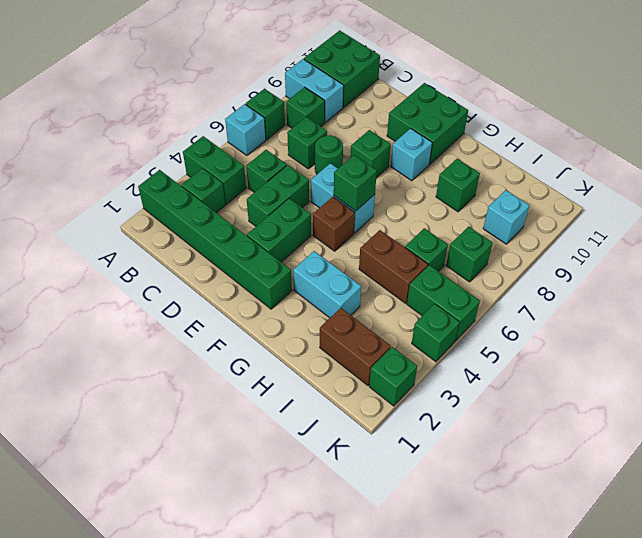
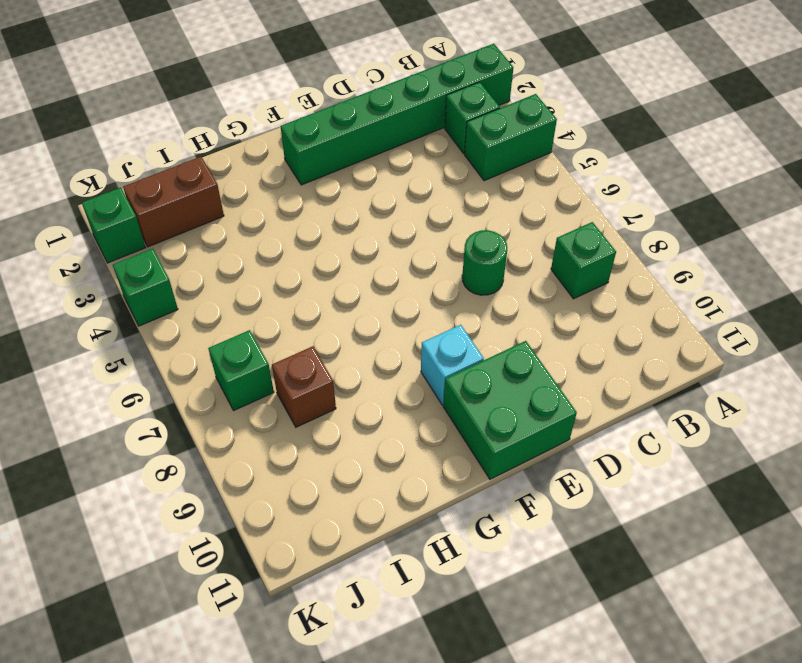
brown 1x1 brick [272,346,336,427] -> brown 1x1 brick moved to [313,197,355,251]
none -> cyan 1x1 brick [225,104,266,155]
none -> green 1x1 brick [246,89,285,139]
none -> cyan 1x2 brick [285,59,344,122]

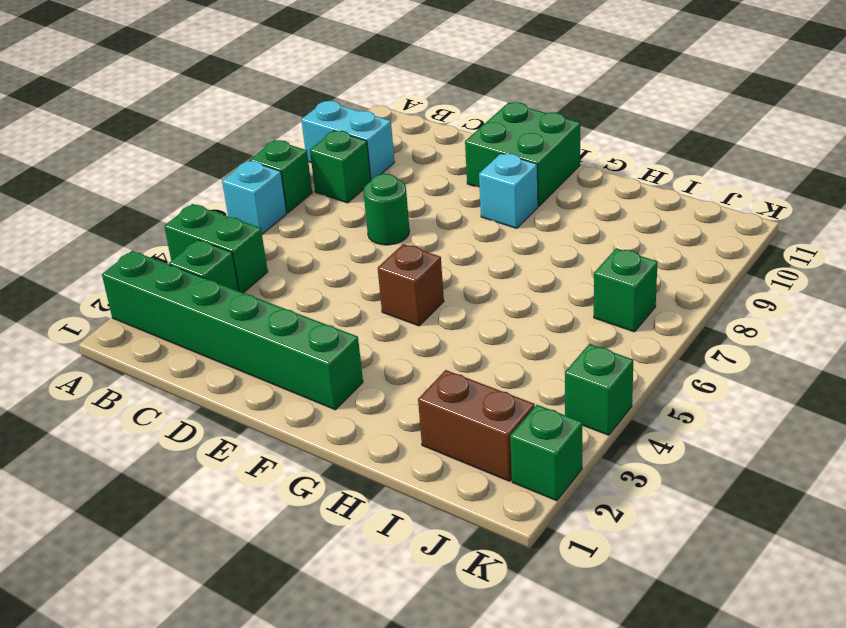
none -> green 2x2 brick [304,30,380,107]
none -> green 1x1 brick [246,150,287,192]
none -> green 1x1 brick [287,117,327,169]

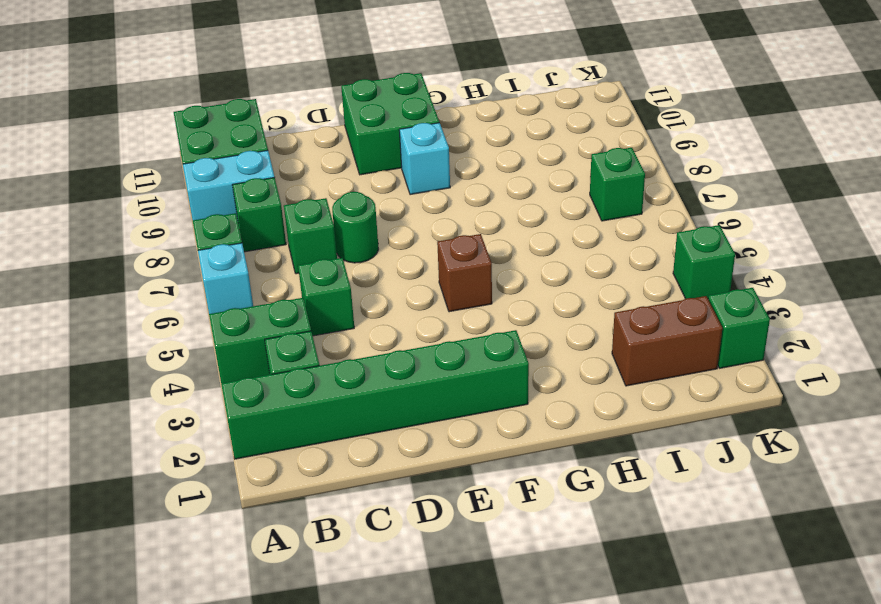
none -> green 1x2 brick [247,165,309,226]
none -> green 1x2 brick [247,198,311,262]
none -> cyan 1x2 brick [311,163,375,233]

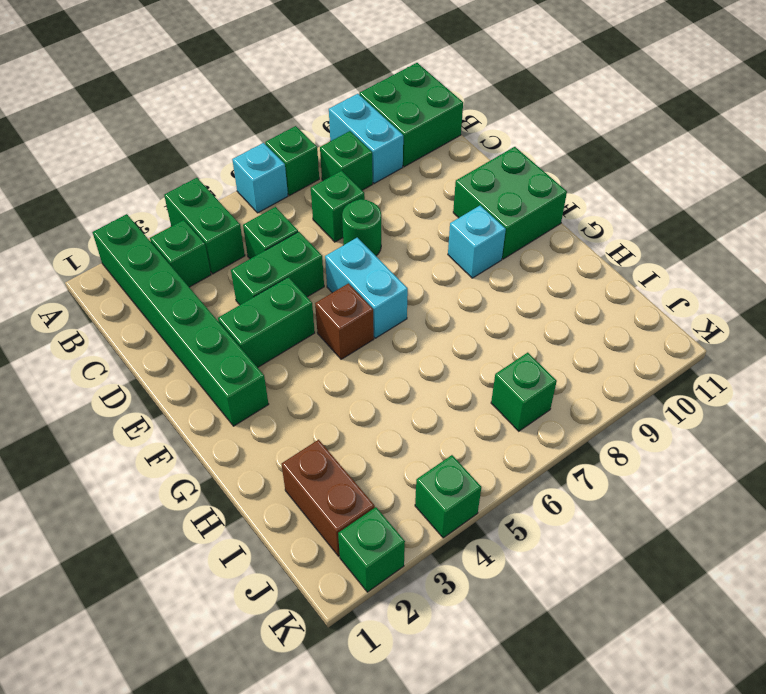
none -> green 1x1 brick [350,130,391,178]
none -> cyan 1x2 brick [293,251,361,318]
none -> brown 1x2 brick [359,230,428,303]

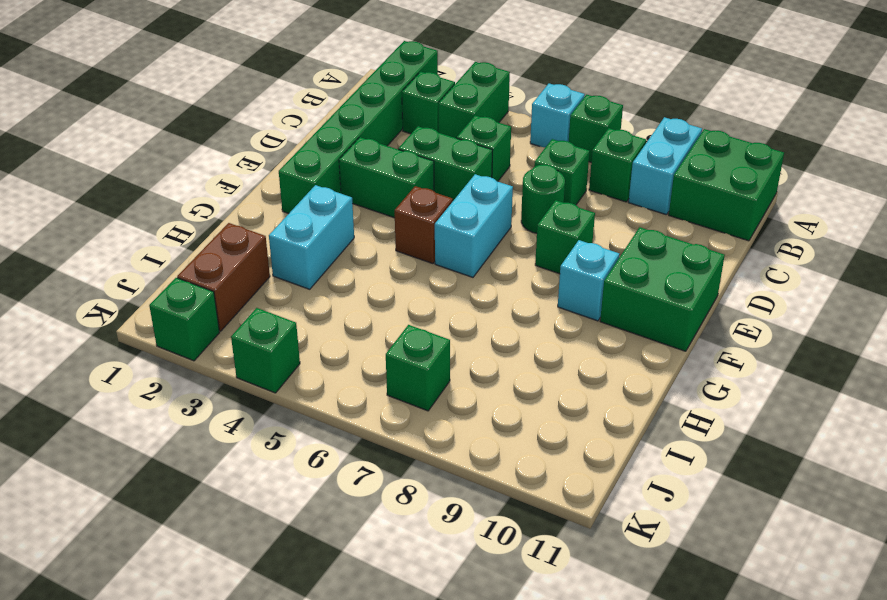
none -> brown 1x2 brick [359,230,428,303]
none -> green 1x1 brick [436,159,480,212]
none -> green 1x1 brick [405,228,448,271]

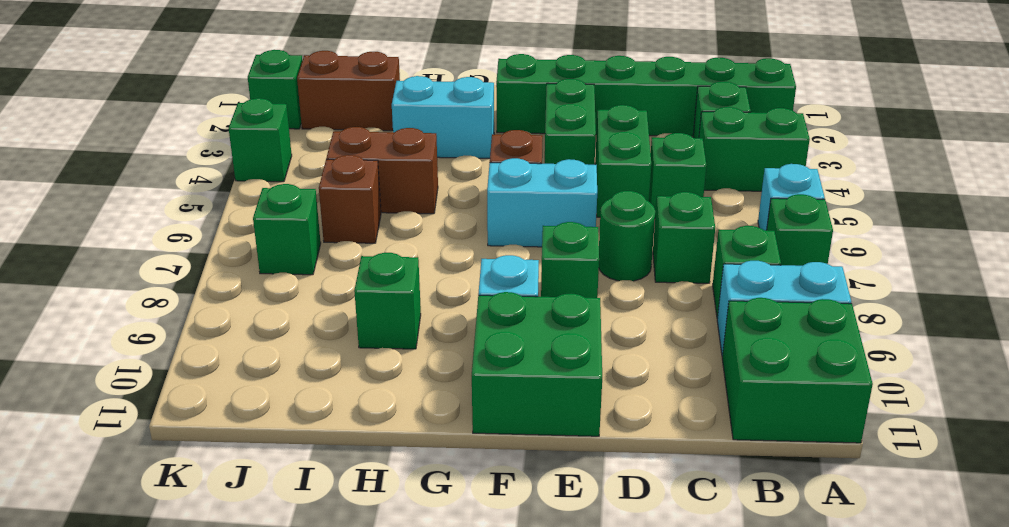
brown 1x1 brick [319,155,381,243] -> green 1x1 brick [405,228,448,271]
none -> green 1x2 brick [407,265,480,340]
none -> cyan 1x1 brick [483,190,530,244]
none -> green 1x1 brick [334,155,377,211]

